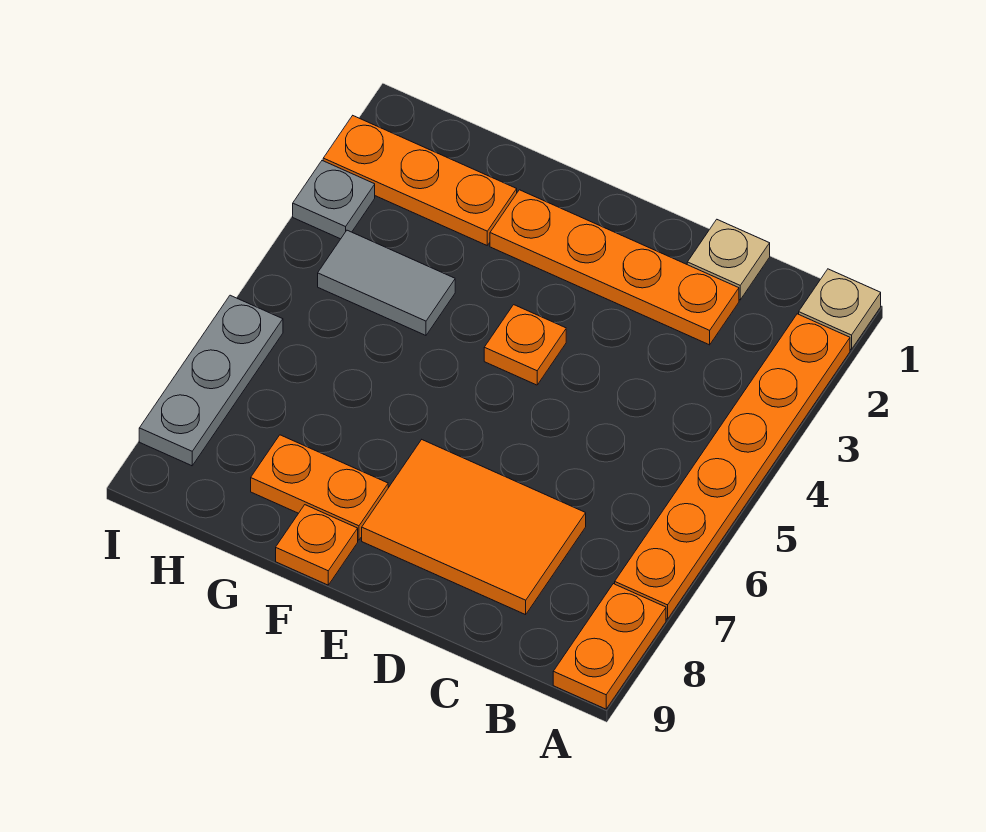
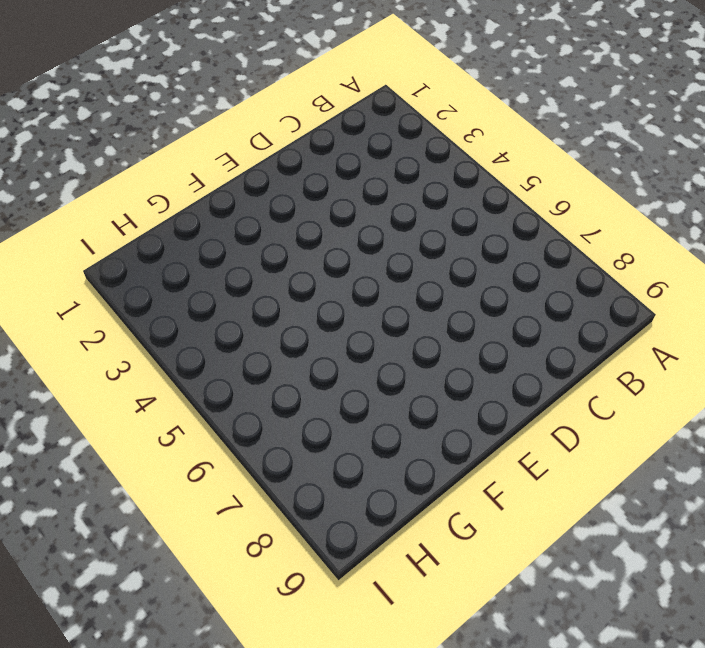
none -> tan 1x1 plate [799,269,881,350]
none -> orange 1x6 plate [615,314,850,619]
none -> orange 1x2 plate [553,584,666,709]

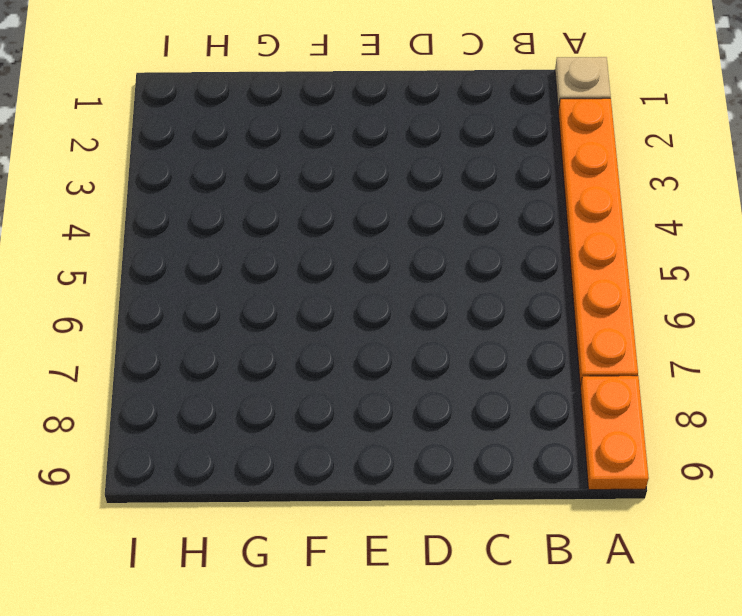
none -> tan 1x1 plate [687,220,770,300]
none -> orange 1x4 plate [490,190,739,345]
none -> orange 2x3 tile [362,440,586,615]

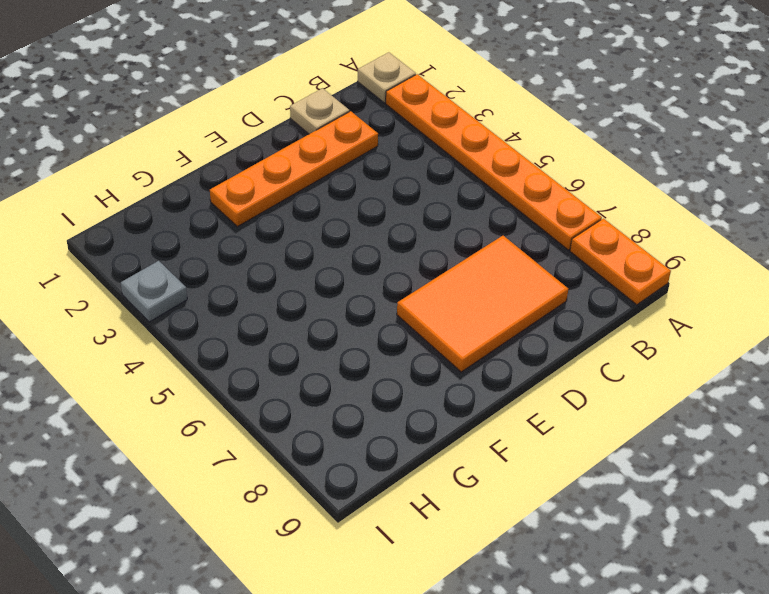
none -> orange 1x1 plate [484,305,566,385]
none -> orange 1x2 plate [251,435,388,540]
none -> orange 1x1 plate [276,505,358,585]

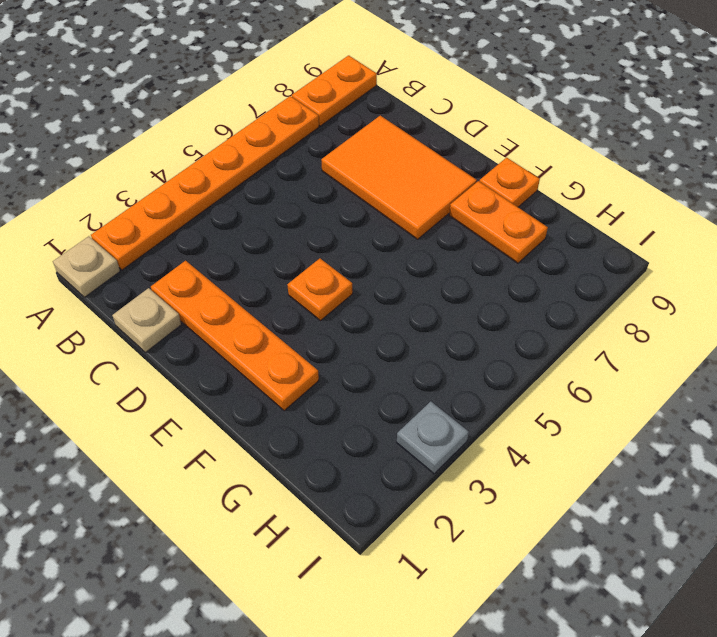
none -> orange 1x3 plate [323,116,517,245]
none -> grey 1x2 tile [318,230,455,335]
none -> grey 1x3 plate [139,295,283,466]

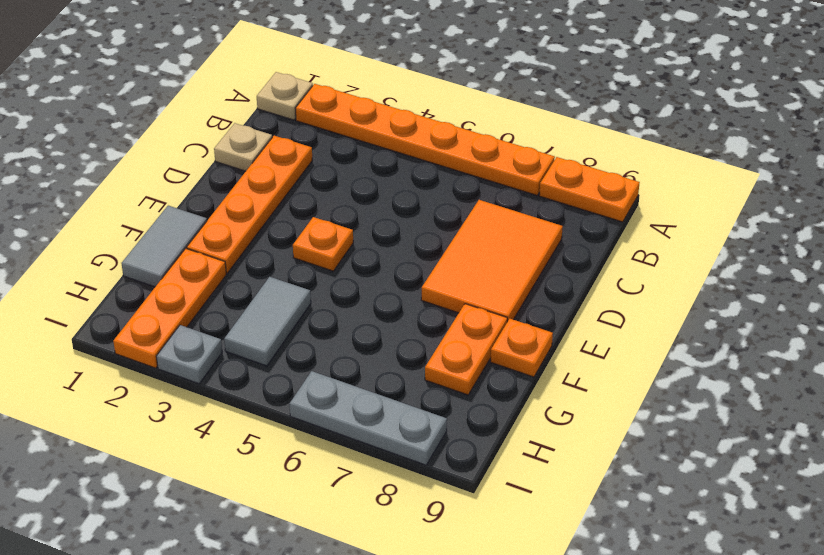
grey 1x2 tile [122,206,207,287] -> none

